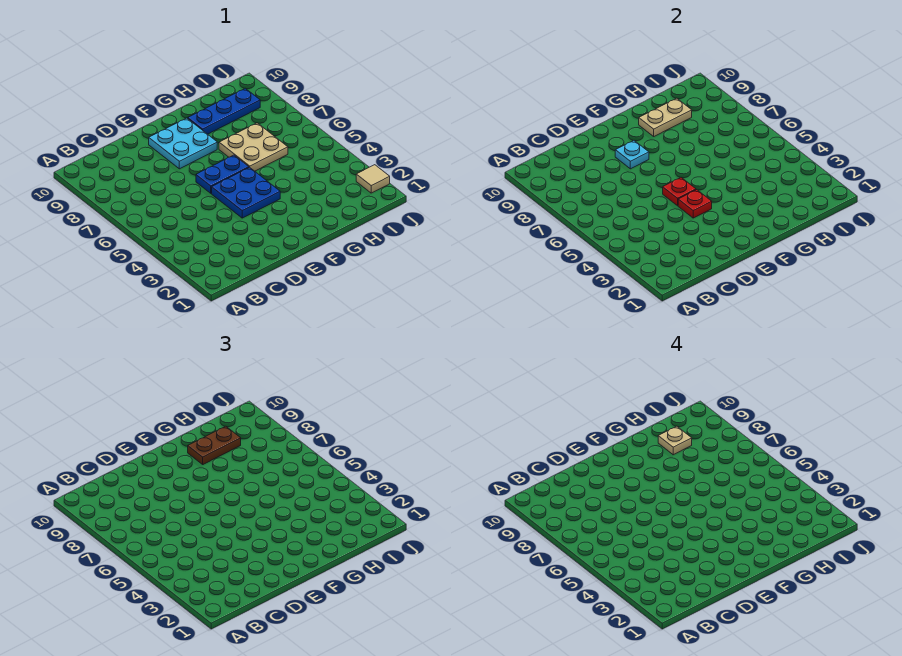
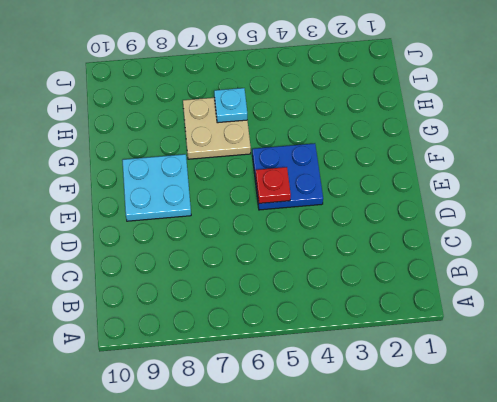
cyan 1x1 plate [214,88,247,123] -> cyan 1x1 plate moved to [615,141,649,169]
none -> blue 1x2 plate [196,155,249,193]
none -> blue 1x3 plate [188,88,260,134]
none -> tan 1x1 tile [356,165,390,193]

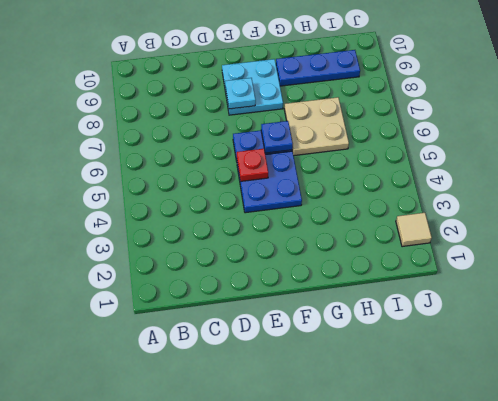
blue 1x1 plate [261,121,293,153] -> none
none -> red 1x1 plate [678,190,712,218]
none -> tan 1x2 plate [639,98,692,136]
none -> brown 1x2 plate [188,426,241,464]

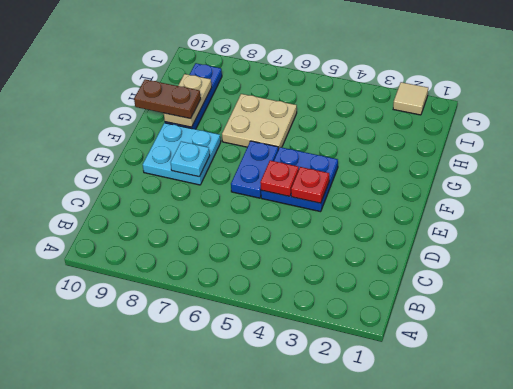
brown 1x2 plate [134,79,201,119] -> brown 1x2 plate turned to [188,426,241,464]
none -> tan 1x1 plate [658,426,692,455]

